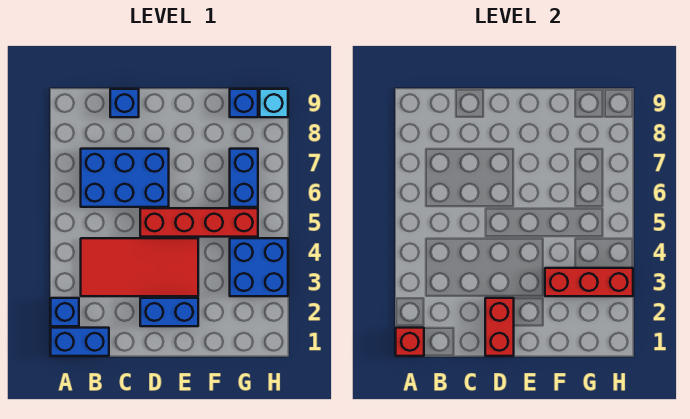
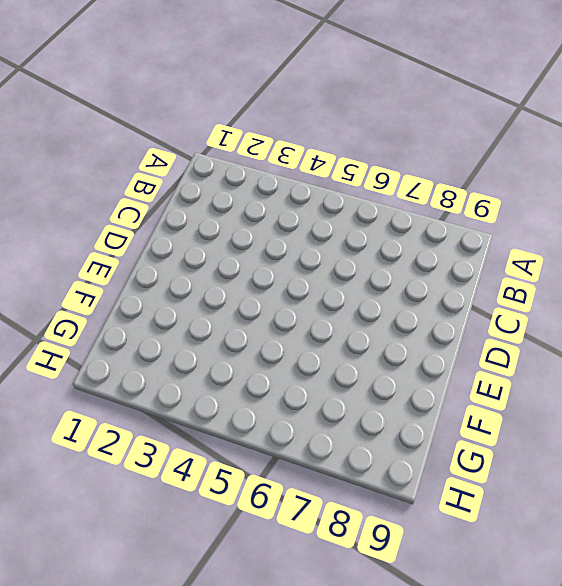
none -> blue 1x2 brick [51,328,109,356]
none -> blue 1x1 brick [51,298,79,326]
none -> red 2x4 tile [81,238,198,296]

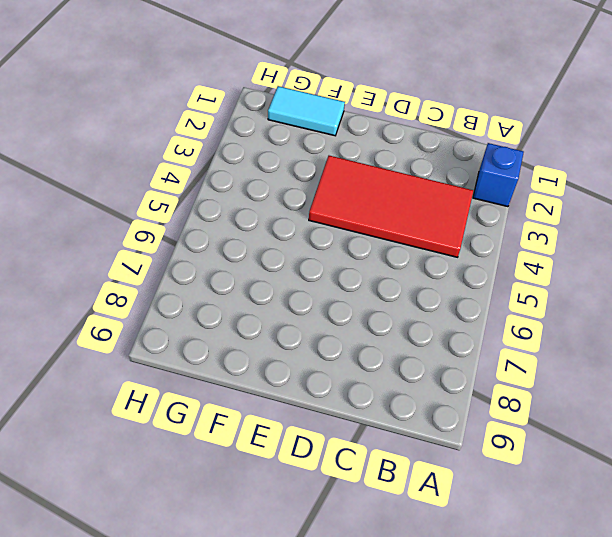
cyan 1x2 tile [268,86,345,136] -> none
none -> blue 1x2 brick [51,328,109,356]
none -> blue 2x3 brick [81,149,169,207]
none -> blue 1x1 brick [110,89,139,117]

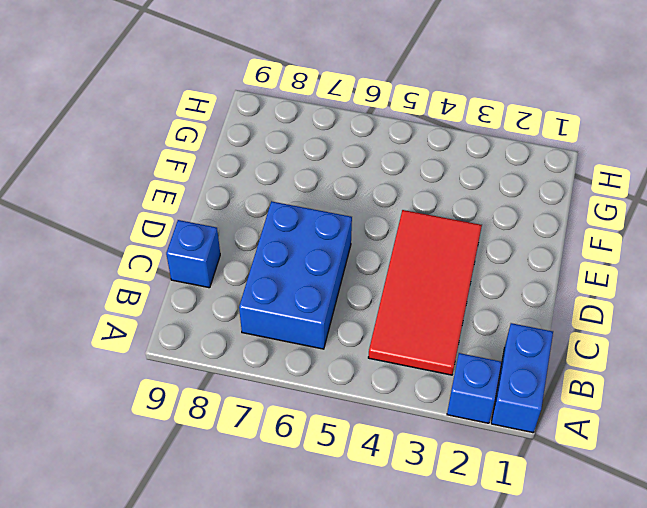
none -> blue 1x2 brick [140,298,198,326]
none -> red 1x4 brick [140,208,258,237]
none -> blue 2x2 brick [230,238,288,296]

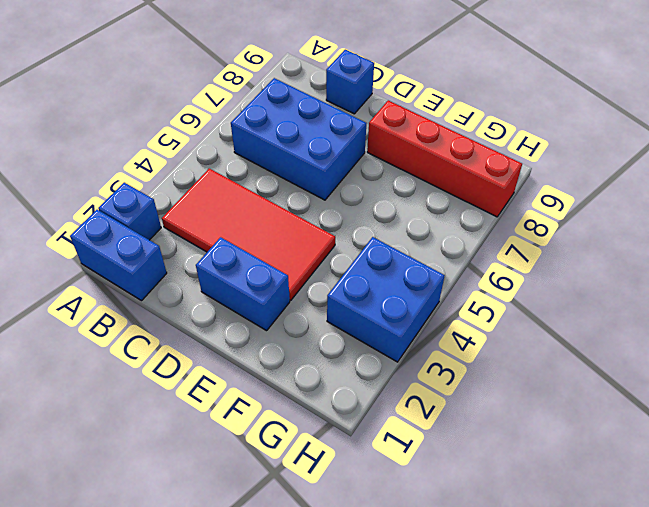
red 1x4 brick [367,100,522,217] -> red 1x4 brick moved to [140,208,258,237]
none -> blue 1x2 brick [230,149,258,207]
none -> blue 1x1 brick [230,89,258,117]
none -> cyan 1x1 brick [260,89,288,117]

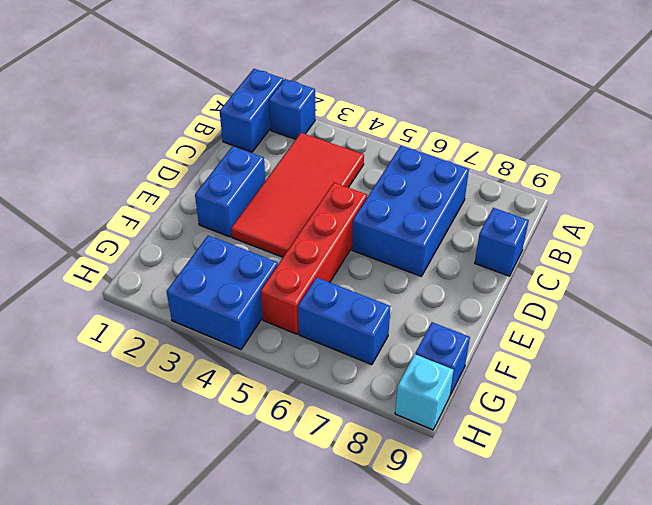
none -> red 1x1 brick [396,328,424,356]
none -> red 1x2 brick [485,298,514,356]
none -> red 1x3 brick [545,268,633,296]

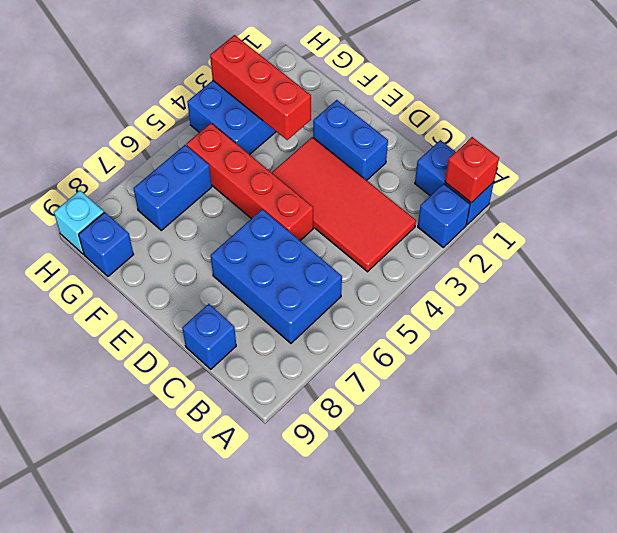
none -> red 1x2 brick [485,298,514,356]

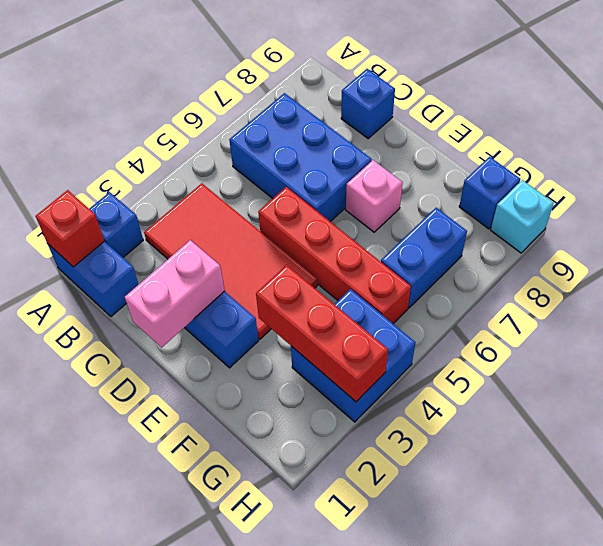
pink 1x2 brick [125,240,225,347] -> red 1x2 brick [485,298,514,356]
pink 1x1 brick [346,160,403,232] -> none

